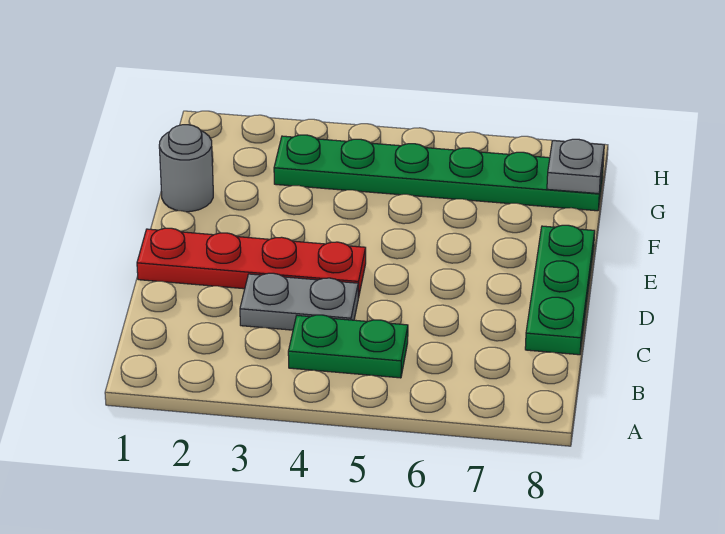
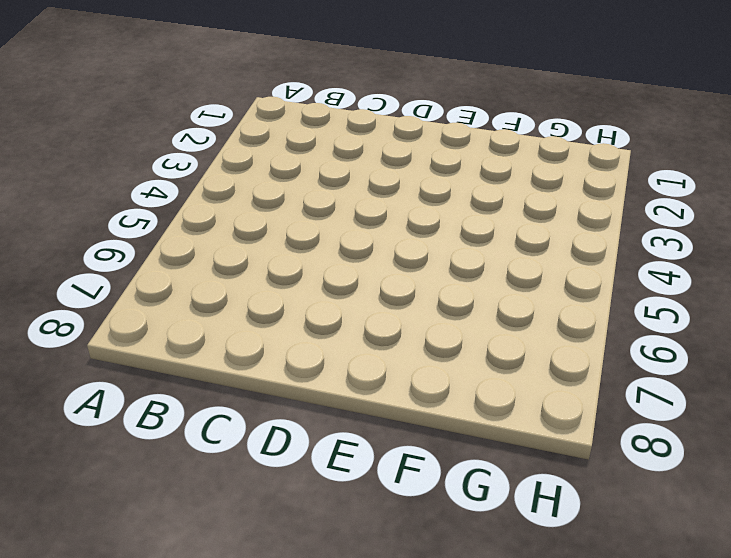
none -> green 1x2 plate [288,315,408,378]
none -> grey 1x2 plate [240,273,358,330]

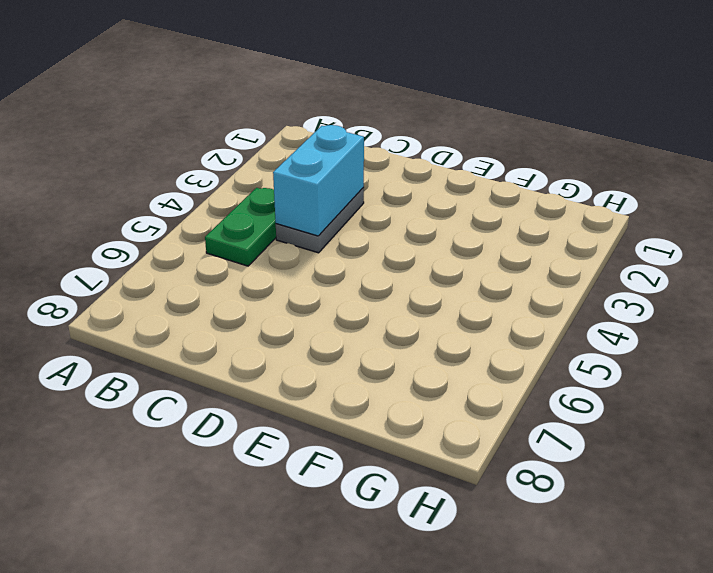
cyan 1x2 brick [273,125,364,236] -> none
none -> green 1x3 plate [525,225,595,355]
none -> red 1x4 plate [137,228,366,298]

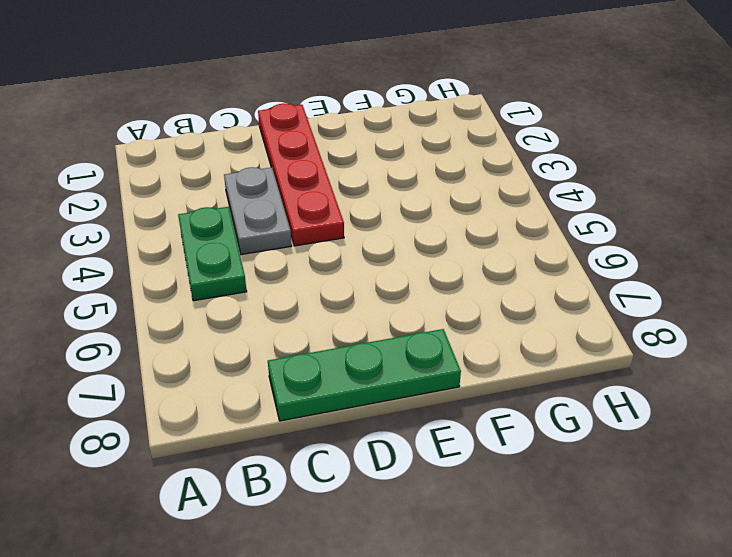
none -> grey 1x1 round brick [159,125,213,212]
none -> green 1x6 plate [274,135,603,211]

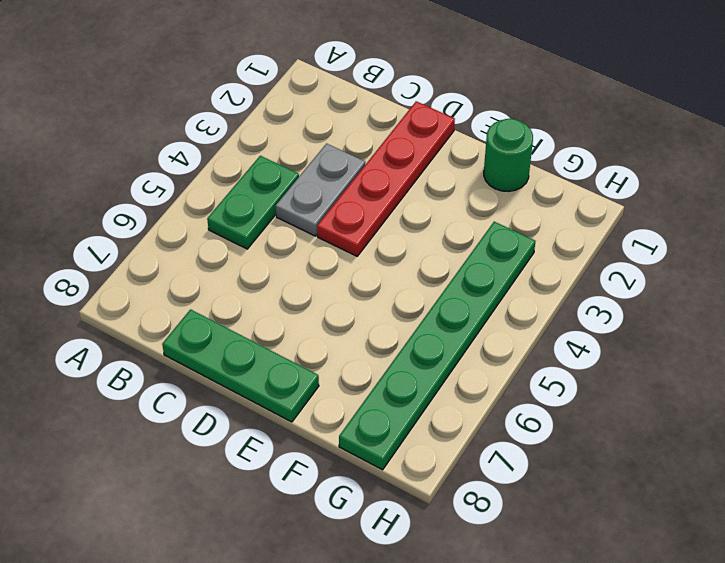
green 1x1 round brick [484,119,533,191] -> grey 1x1 round brick [159,125,213,212]
none -> grey 1x1 plate [547,139,604,194]

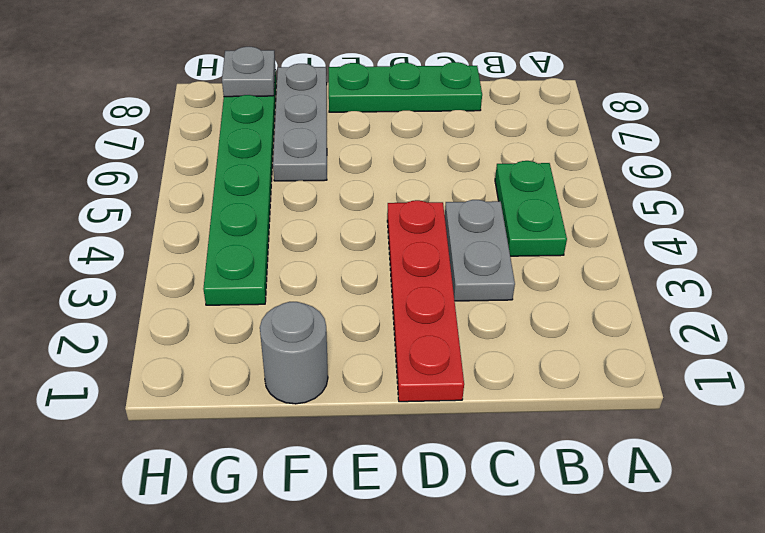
grey 1x3 plate [273,64,327,181] -> none

